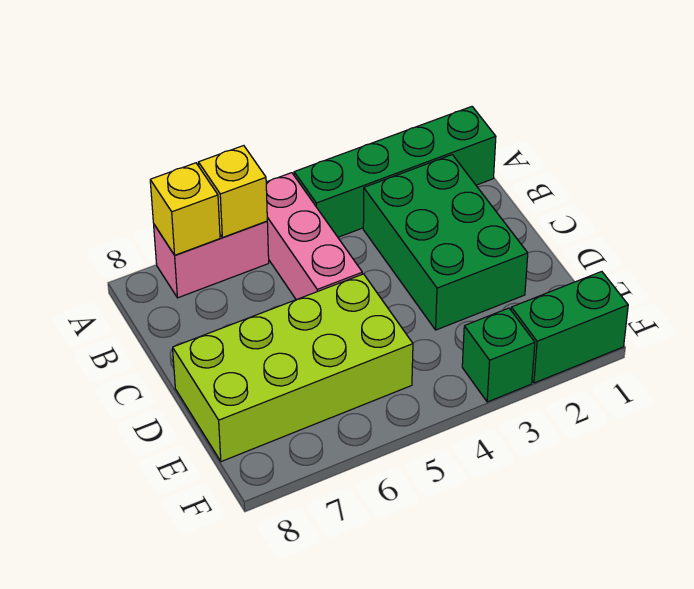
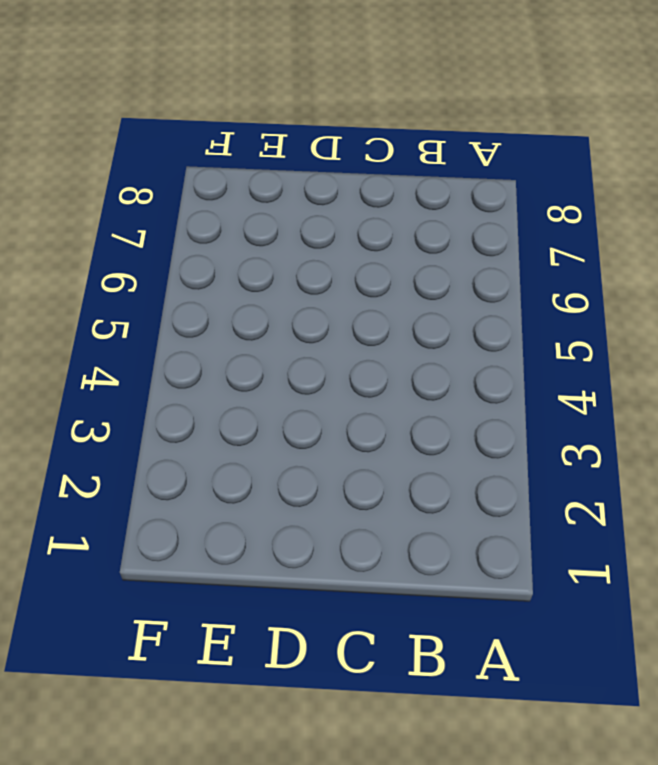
none -> green 1x4 brick [294,107,496,237]
none -> pink 1x3 brick [266,173,362,300]

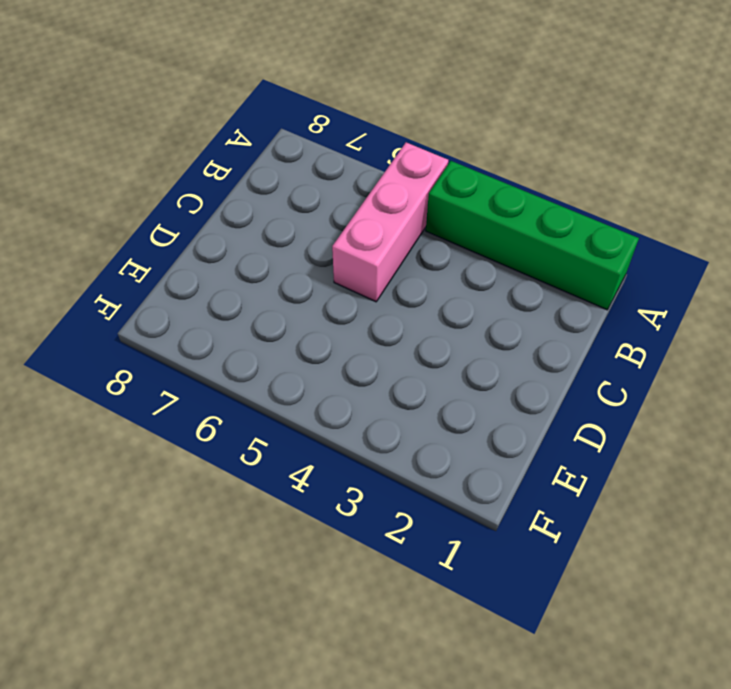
none -> pink 1x2 brick [154,221,269,298]
none -> green 2x3 brick [363,155,528,330]

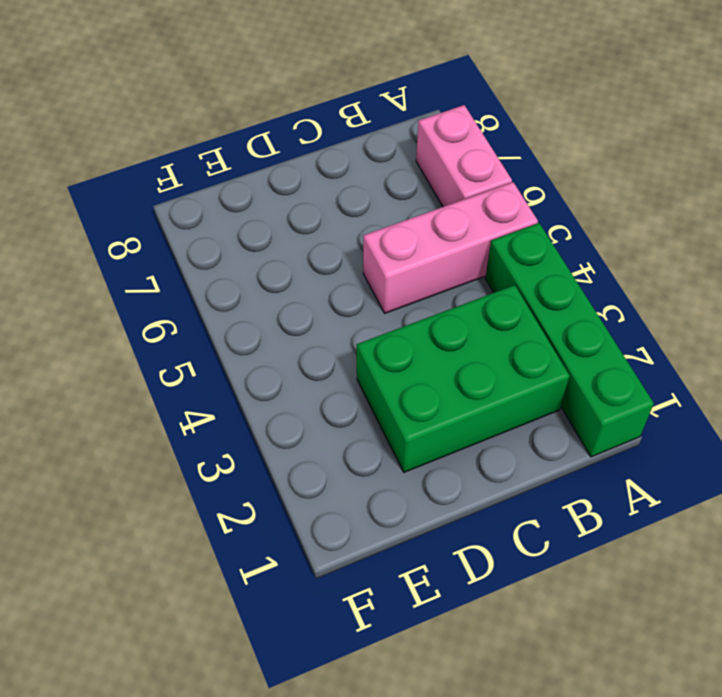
none -> lime 2x4 brick [173,274,413,462]
none -> green 1x2 brick [511,272,628,383]

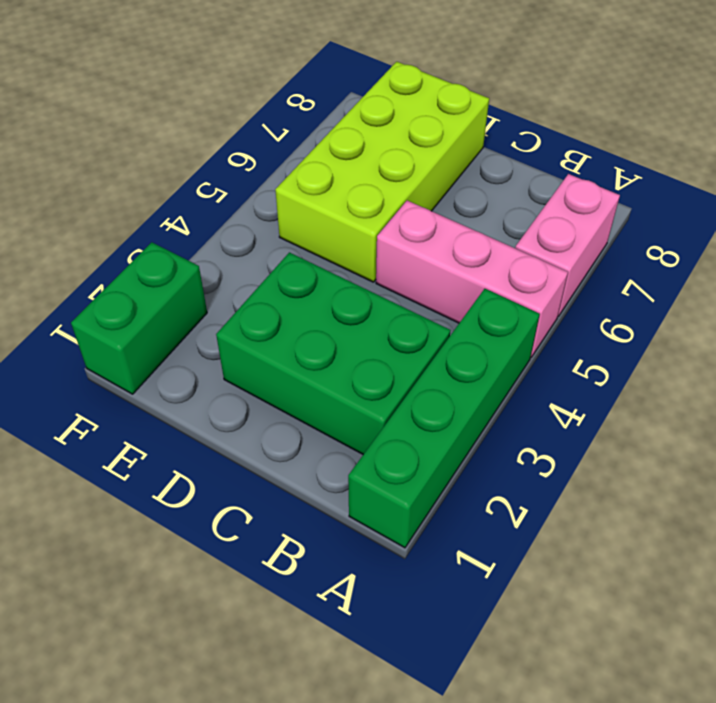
none -> green 1x1 brick [462,308,535,402]
none -> yellow 1x1 brick [198,146,267,238]

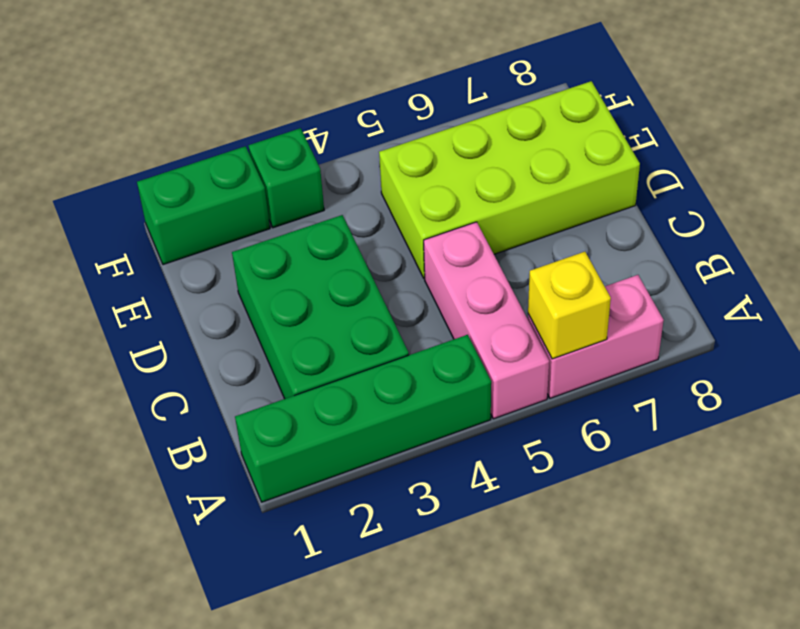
none -> yellow 1x1 brick [150,163,220,255]

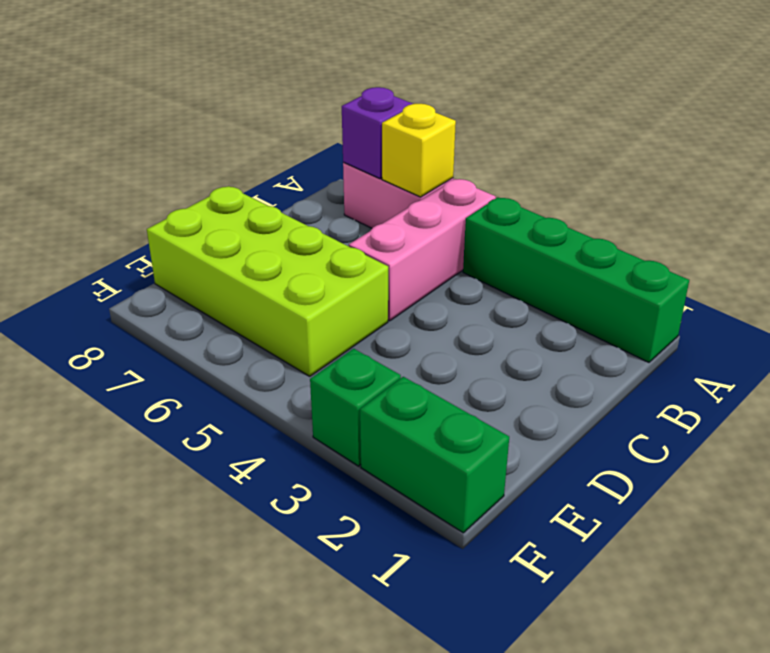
purple 1x1 brick [342,87,413,179] -> yellow 1x1 brick [150,163,220,255]
none -> green 2x3 brick [363,155,528,330]

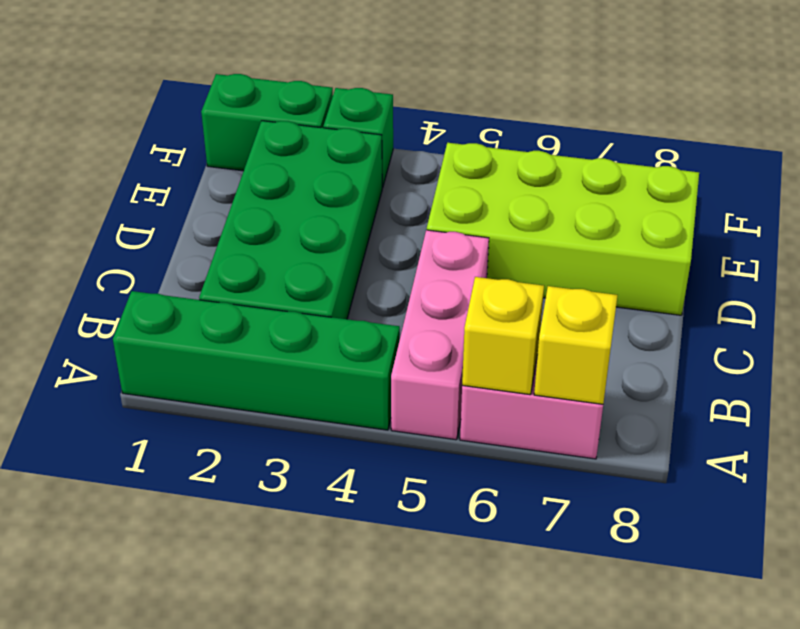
green 2x4 brick [199,121,382,319] -> green 2x3 brick [363,155,528,330]

